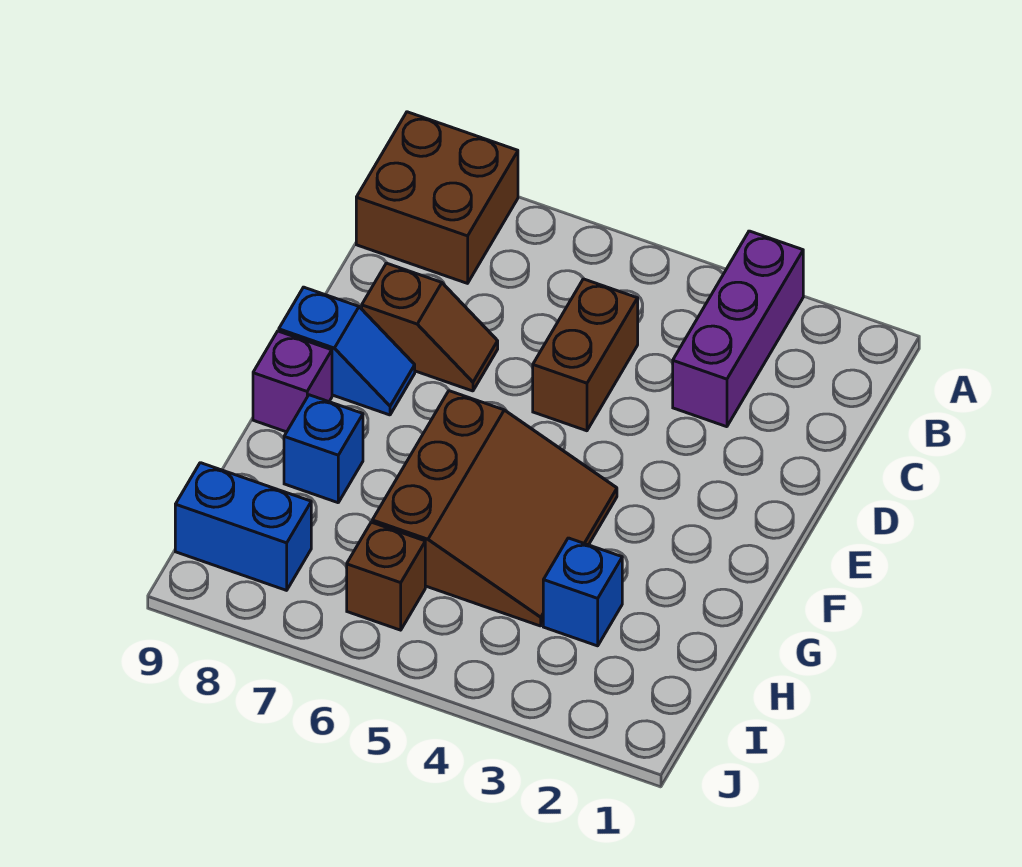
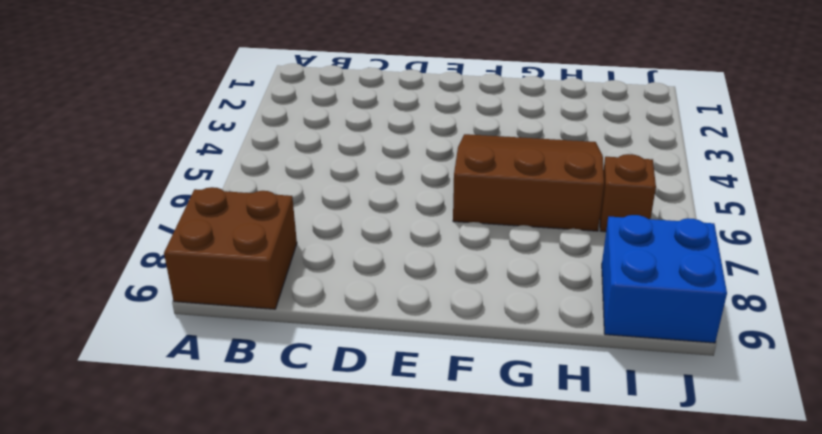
blue 2x2 brick [602,215,727,343] -> blue 1x2 brick [175,463,311,590]
none -> purple 1x3 brick [673,231,803,427]
none -> brown 1x2 brick [533,279,638,431]

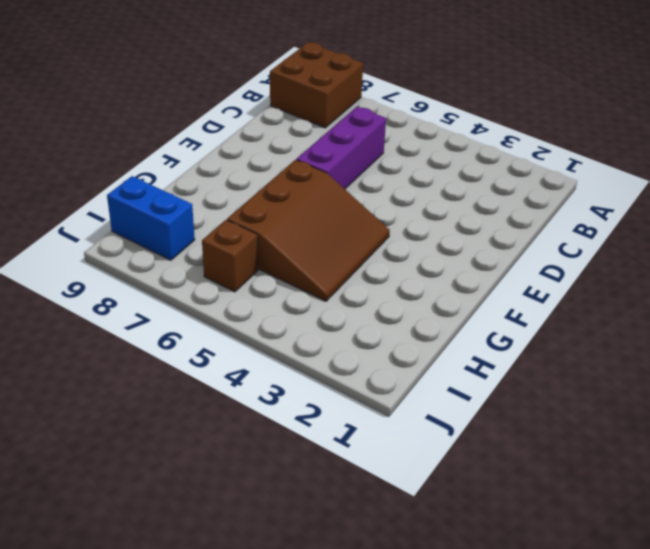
purple 1x3 brick [297,107,386,189] -> purple 1x3 brick moved to [673,231,803,427]
none -> brown 1x2 brick [533,279,638,431]
none -> brown 1x2 slope [362,263,498,391]

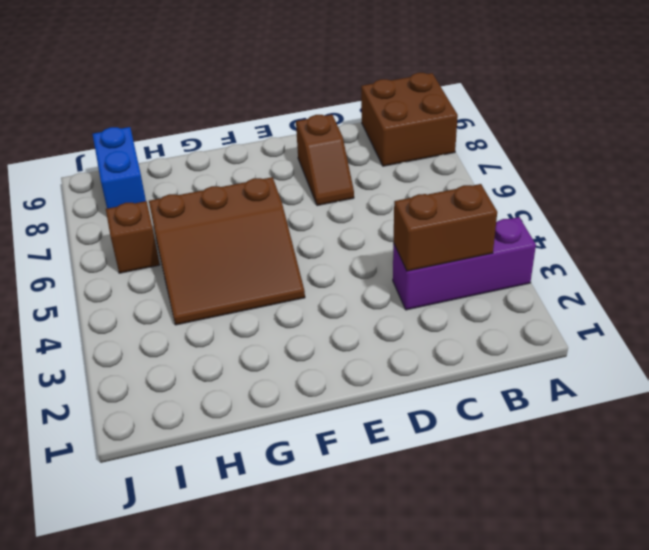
brown 1x2 brick [394,184,497,271] -> brown 1x2 brick moved to [533,279,638,431]
none -> blue 1x2 slope [279,287,415,415]
none -> purple 1x1 brick [253,331,332,432]

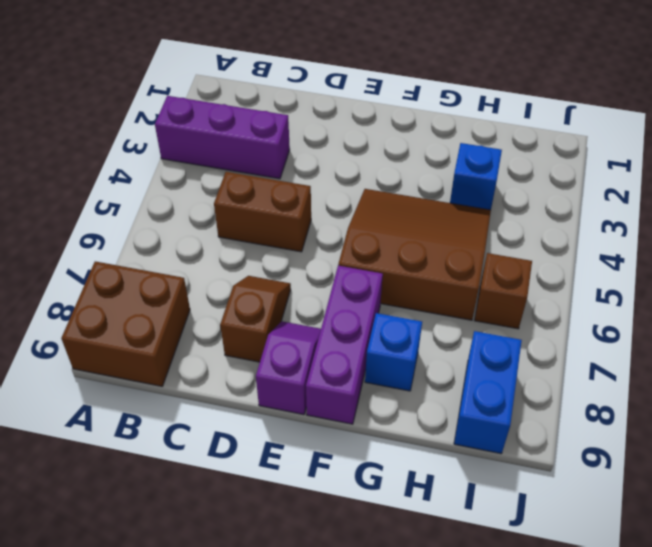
purple 1x2 slope [256,321,321,415] -> blue 1x2 slope [279,287,415,415]
purple 1x3 brick [306,266,383,424] -> purple 1x1 brick [253,331,332,432]

